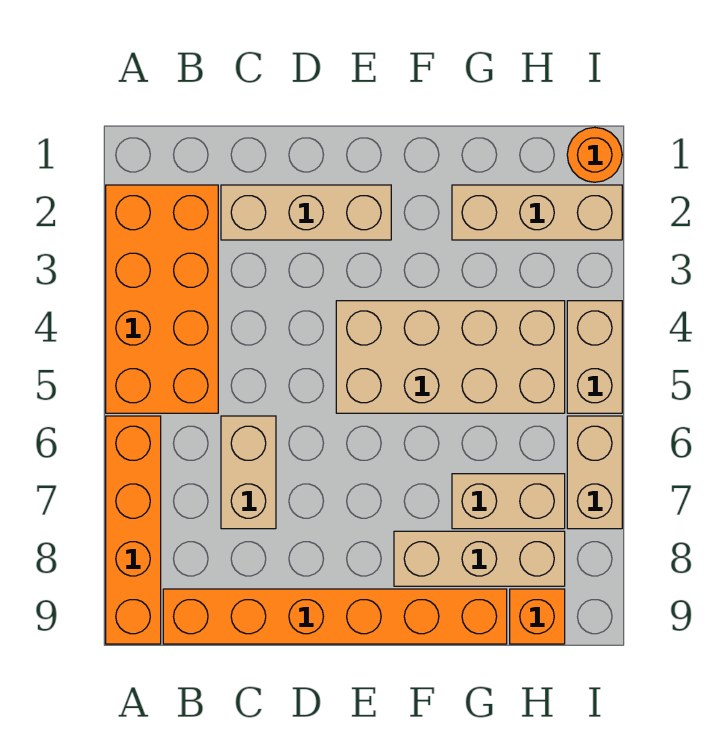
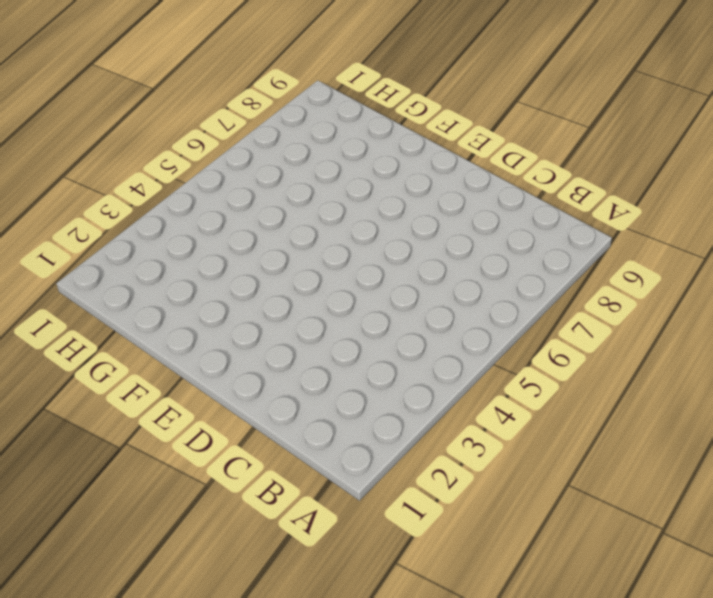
none -> orange 2x4 brick [106,185,218,413]
none -> orange 1x4 brick [106,416,161,644]
none -> orange 1x6 brick [163,589,507,644]

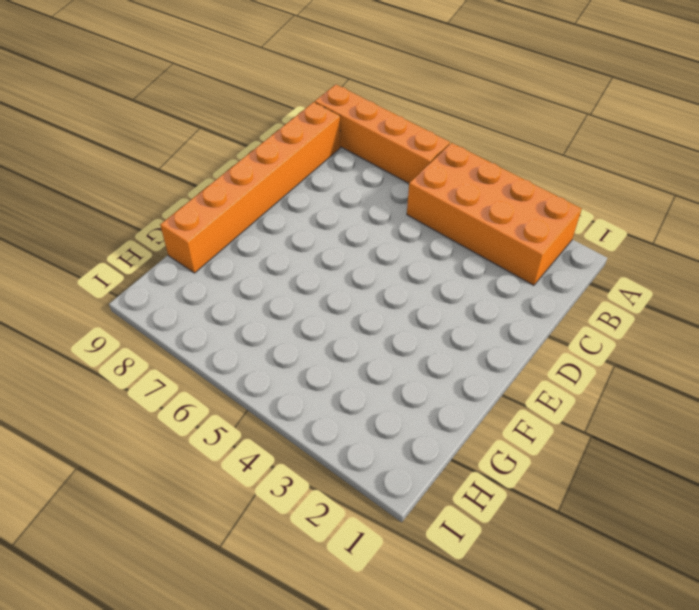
none -> tan 1x3 brick [221,185,391,240]
none -> tan 1x2 brick [221,416,276,529]
none -> tan 2x4 brick [336,301,565,413]

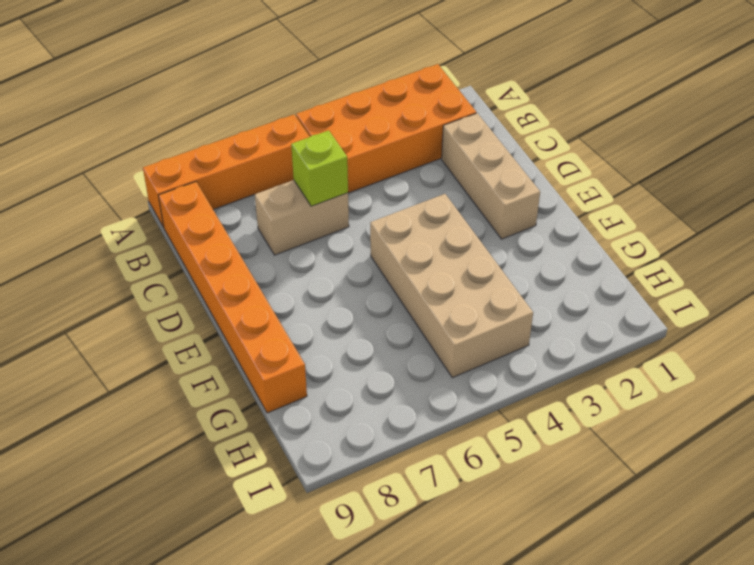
lime 1x1 brick [291,130,348,206] -> none
none -> tan 1x3 brick [394,531,565,586]
none -> tan 1x3 brick [452,185,622,240]
none -> tan 1x2 brick [452,474,565,529]

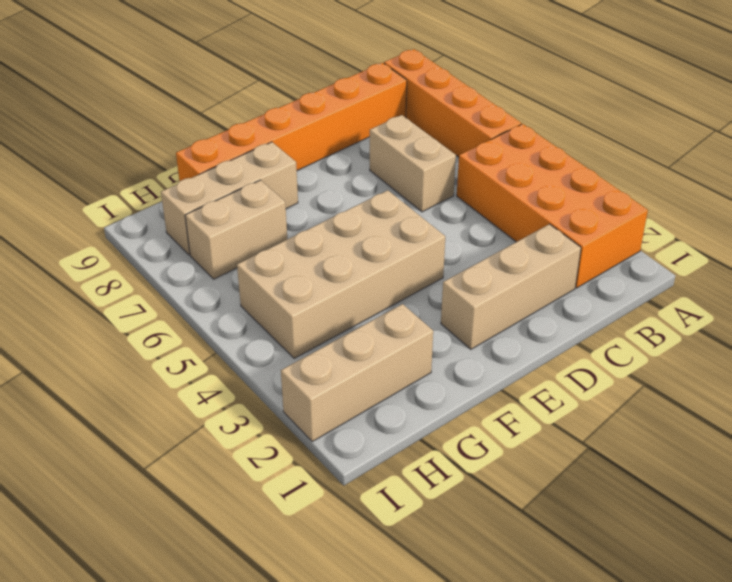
none -> orange 1x1 brick [510,589,565,644]
none -> orange 1x1 round brick [567,127,622,182]
none -> tan 1x2 brick [567,301,622,413]

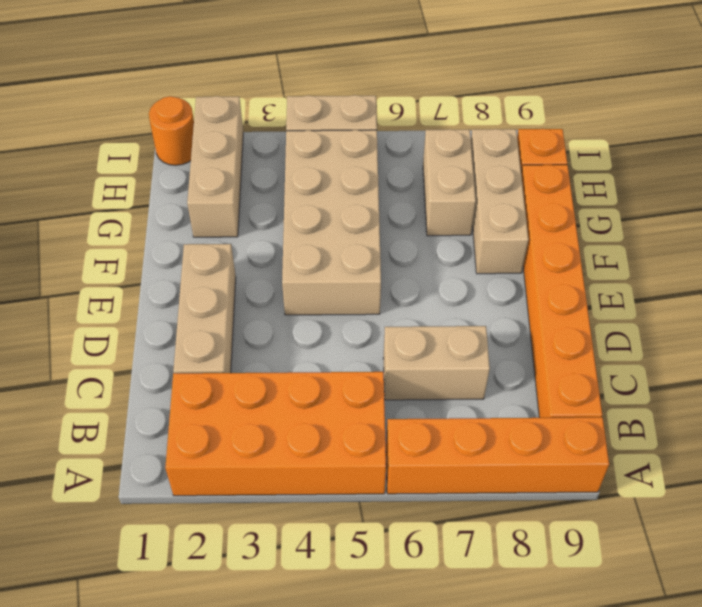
none -> tan 1x2 brick [567,416,622,529]

